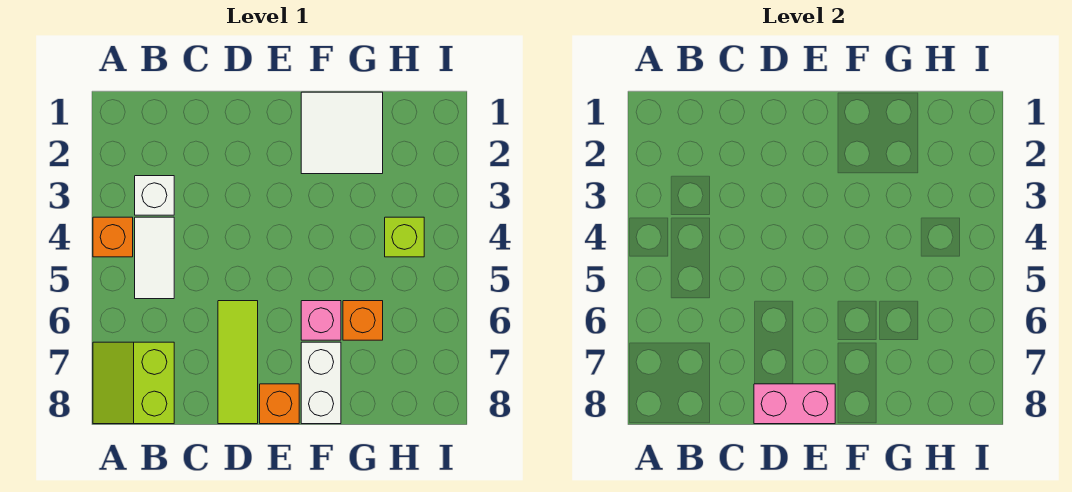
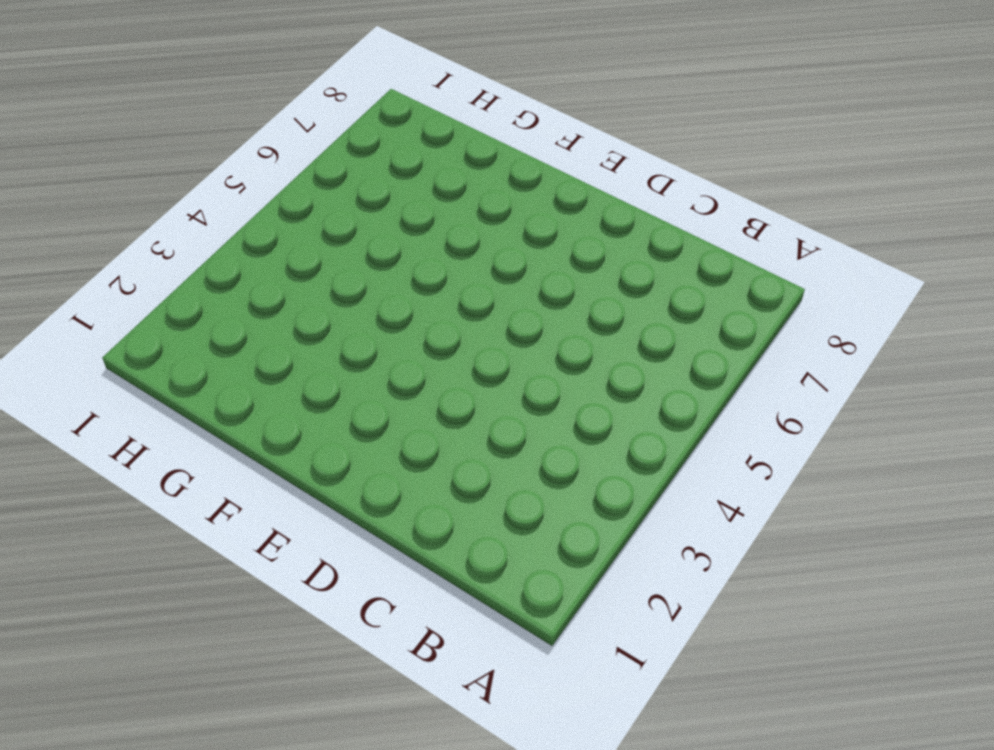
none -> orange 1x1 brick [93,217,133,257]
none -> lime 2x2 slope [93,342,174,424]
none -> white 1x1 brick [135,176,174,215]

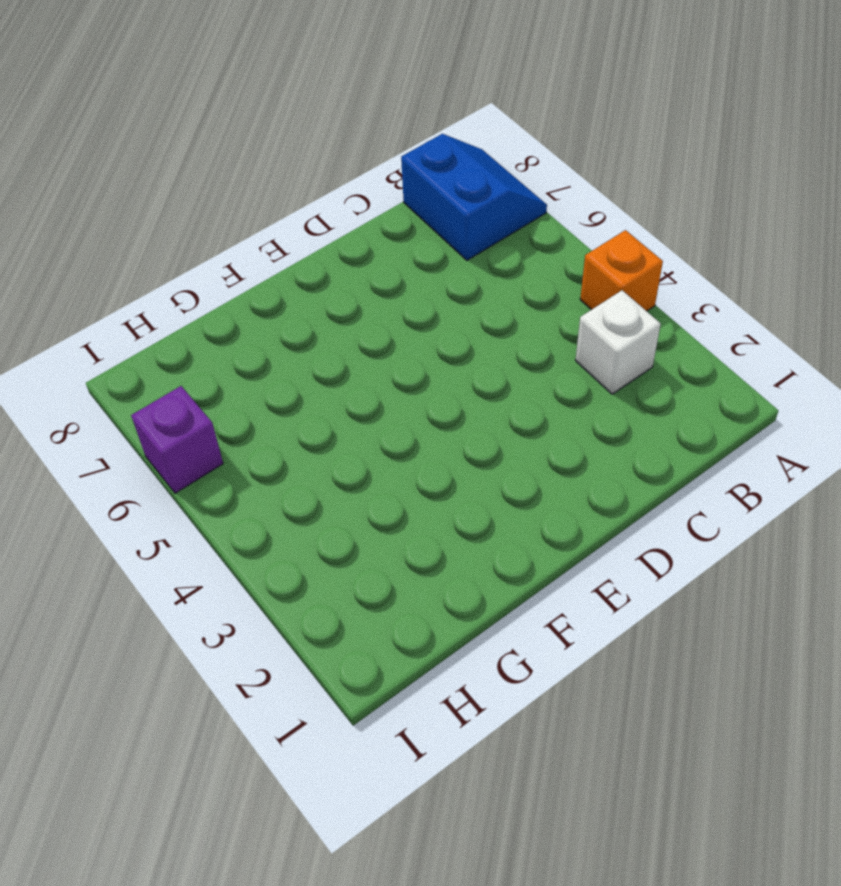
blue 2x2 slope [401,134,547,260] -> lime 2x2 slope [93,342,174,424]
purple 1x1 brick [131,386,223,493] -> none
none -> white 1x2 tile [135,217,174,299]
none -> lime 1x3 tile [218,301,258,424]
none -> orange 1x1 brick [260,384,299,424]

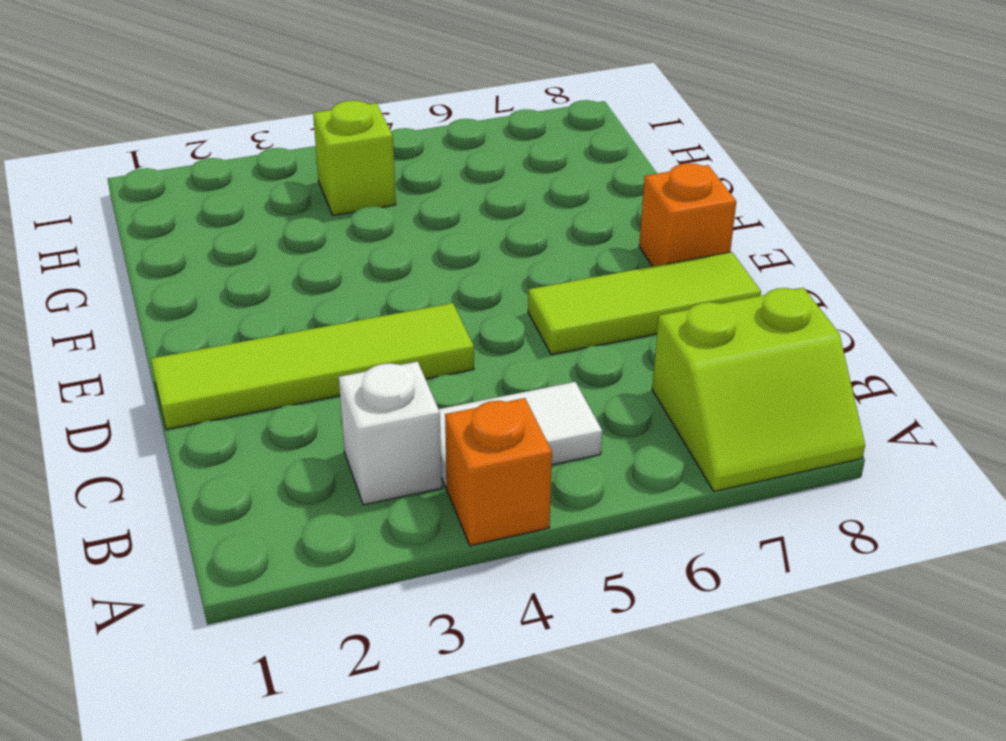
lime 1x4 tile [151,303,474,429] -> none
none -> white 2x2 tile [301,92,383,174]
none -> pink 1x1 brick [301,301,341,340]
none -> white 1x2 brick [301,342,341,424]

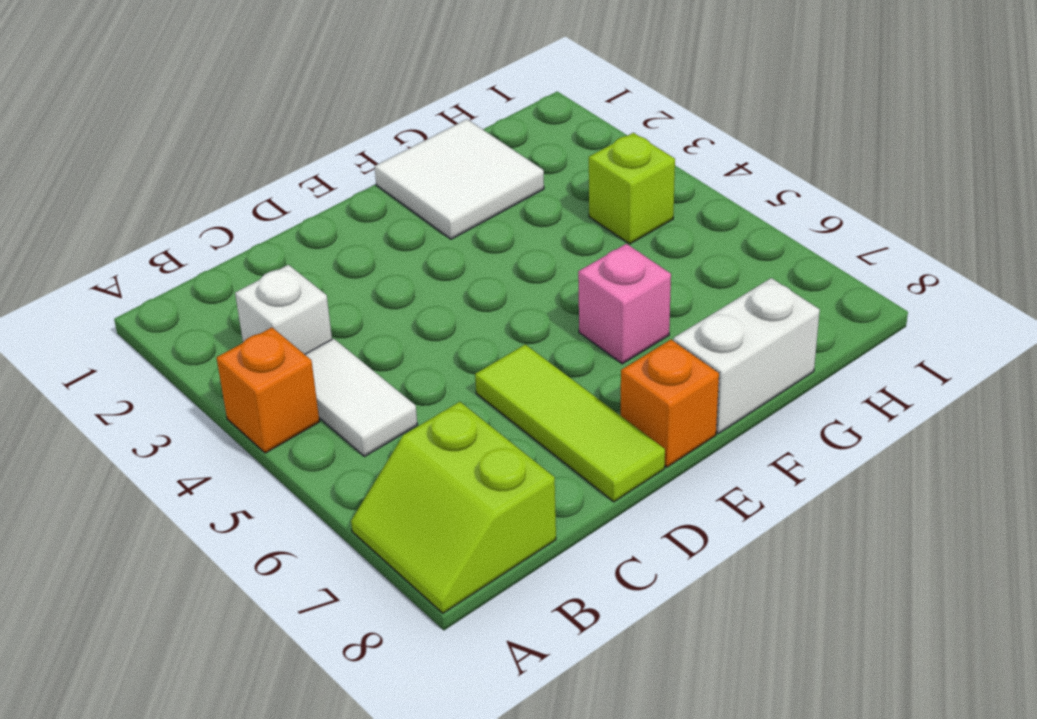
white 1x2 brick [673,278,820,434] -> white 1x2 brick turned to [301,342,341,424]
none -> orange 1x1 brick [343,301,383,340]
none -> pink 1x2 brick [754,384,835,424]

